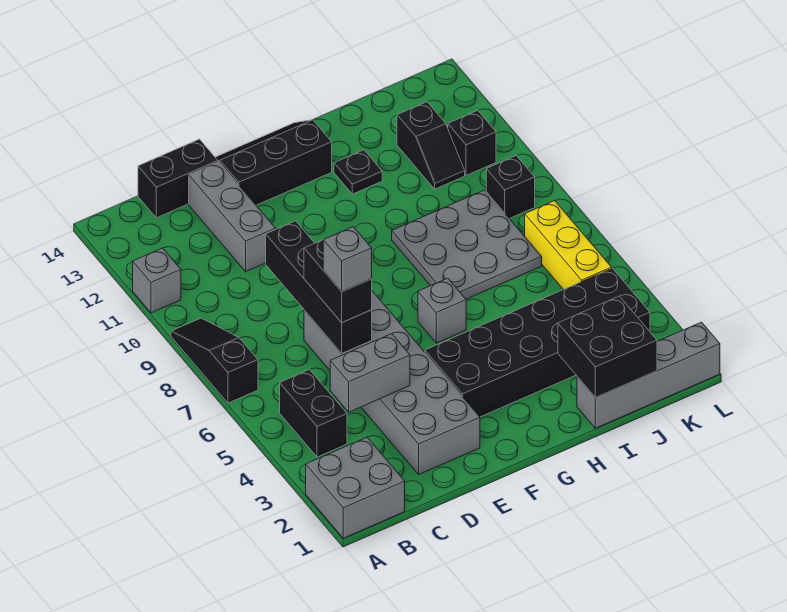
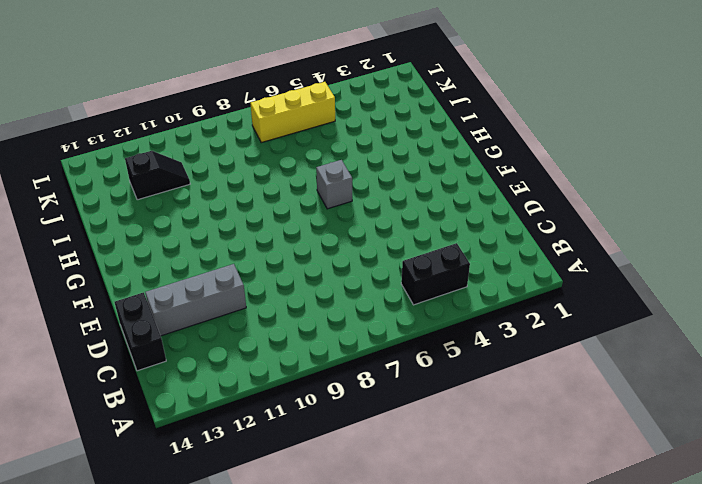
none -> grey 2x2 brick [306,437,405,538]
none -> black 1x3 slope [171,318,258,403]
none -> grey 1x1 brick [133,248,181,313]

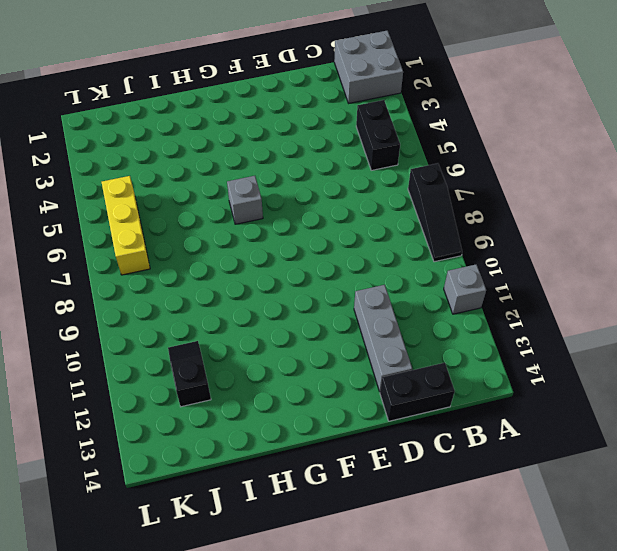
none -> grey 2x6 brick [304,291,480,474]
none -> black 2x3 slope [215,120,332,205]
none -> black 2x6 brick [425,268,650,417]

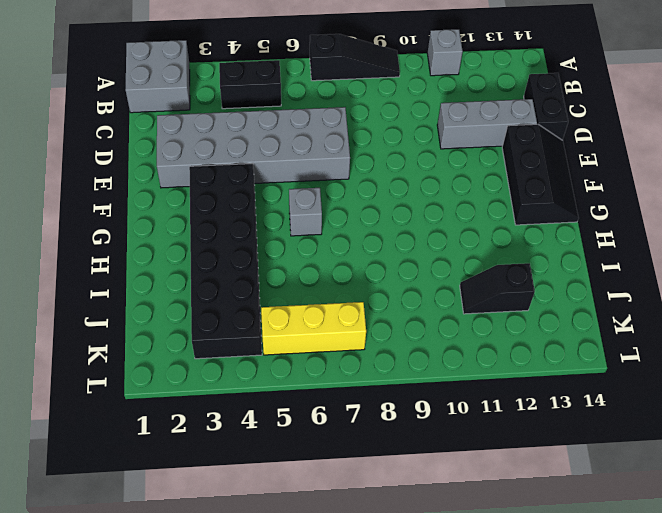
none -> grey 3x3 plate [392,190,542,299]
none -> black 1x1 plate [334,150,382,194]
none -> grey 1x4 brick [577,322,720,428]

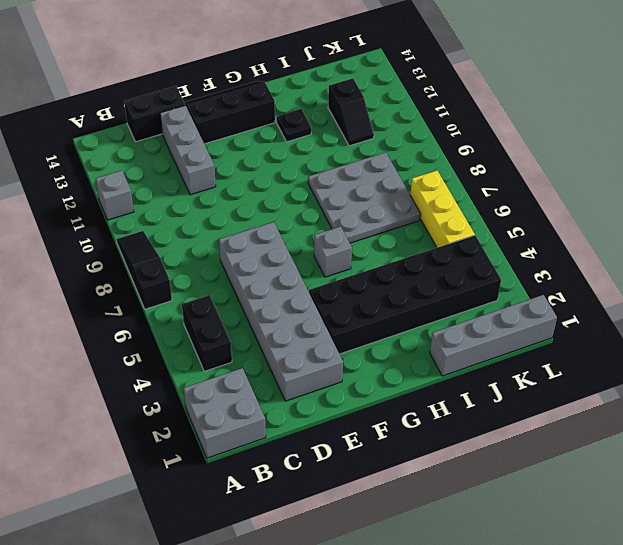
none -> black 1x1 brick [486,156,535,219]
none -> black 1x1 brick [448,111,496,175]
none -> grey 1x2 brick [330,334,410,412]

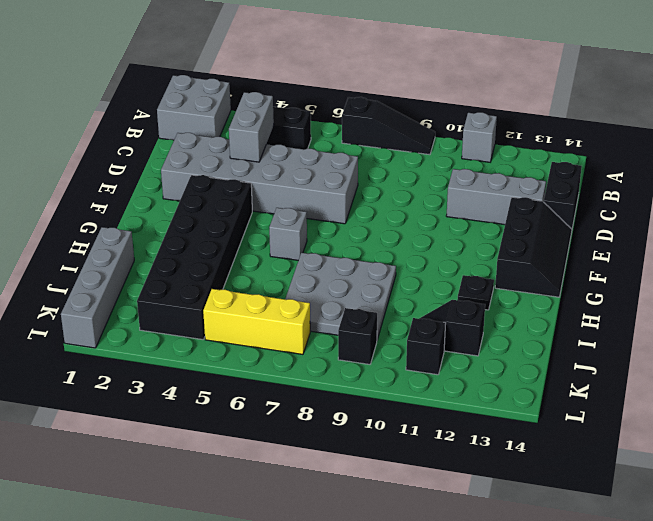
none -> black 1x4 brick [266,221,372,353]
none -> black 2x2 brick [558,296,657,398]
none -> black 1x2 brick [304,240,372,322]

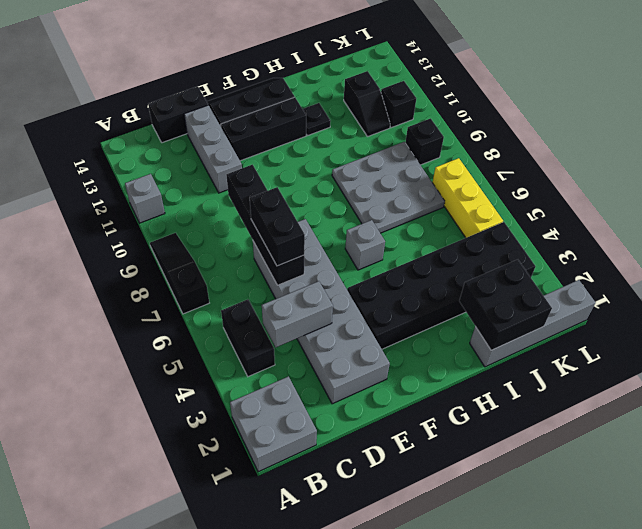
black 1x3 brick [221,97,306,161] -> none
none -> grey 1x1 brick [323,227,372,292]

